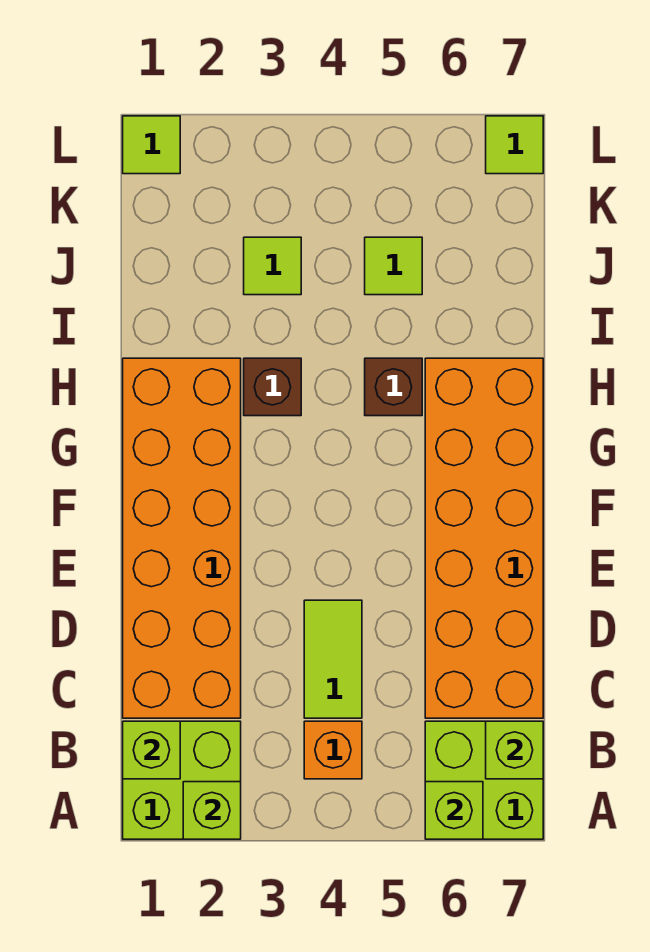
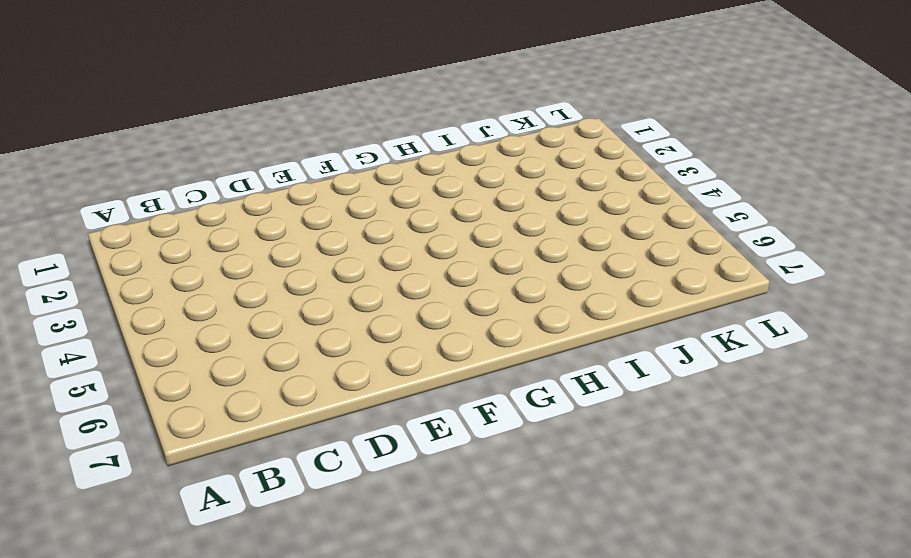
none -> lime 2x2 brick [123,721,241,839]
none -> lime 2x2 brick [425,721,543,839]
none -> orange 1x1 brick [304,721,362,779]

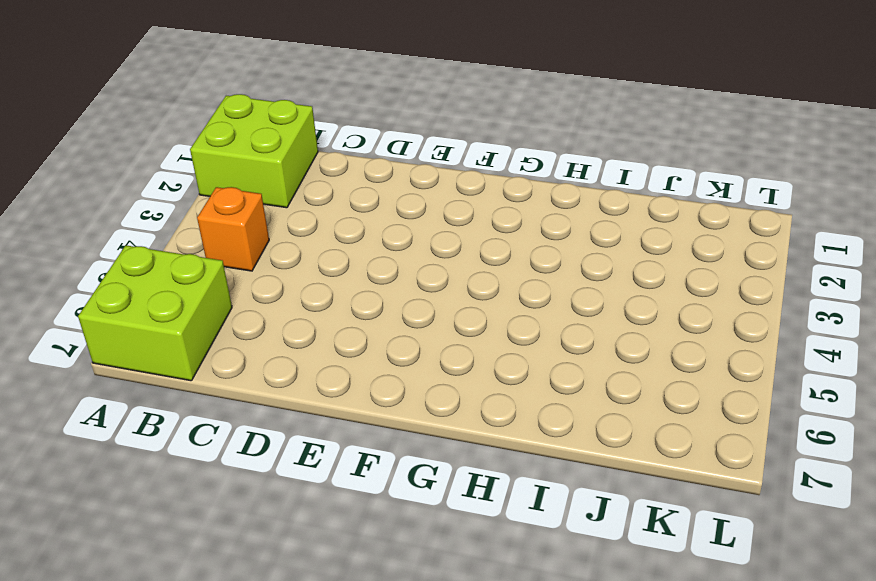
none -> orange 2x6 brick [123,358,241,718]
none -> lime 1x2 tile [304,600,362,718]
none -> orange 2x6 brick [425,358,543,718]

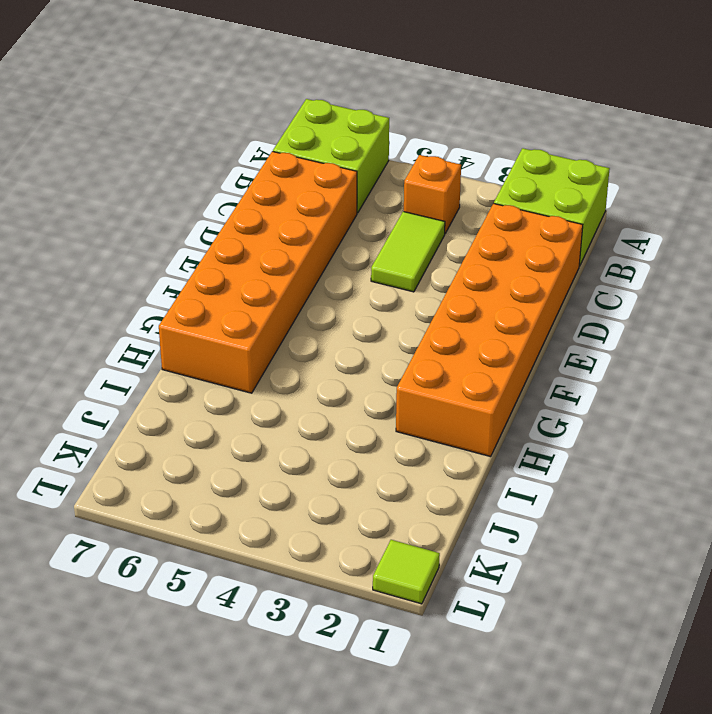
none -> brown 1x1 brick [244,358,301,416]
none -> brown 1x1 brick [365,358,422,416]
none -> lime 1x1 tile [244,237,301,295]

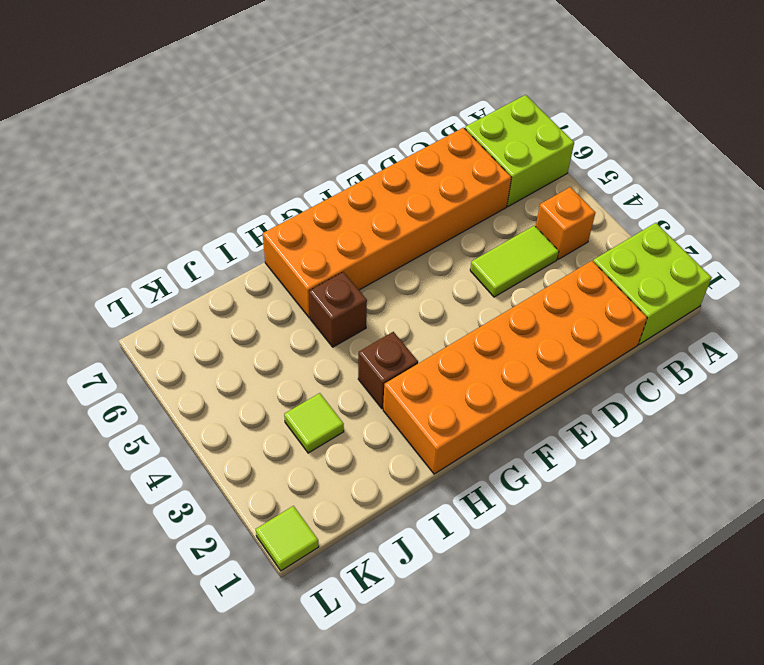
none -> lime 1x1 tile [365,237,422,295]
none -> lime 1x1 tile [486,116,543,174]
none -> lime 1x1 brick [183,782,241,839]

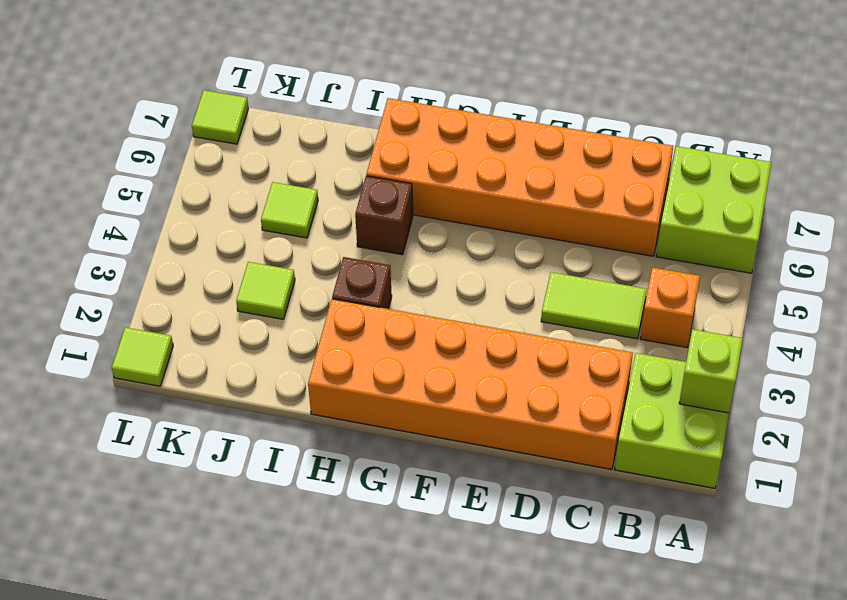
none -> lime 1x1 brick [425,782,483,839]
none -> lime 1x1 brick [123,721,180,779]
none -> lime 1x1 brick [486,721,543,779]

